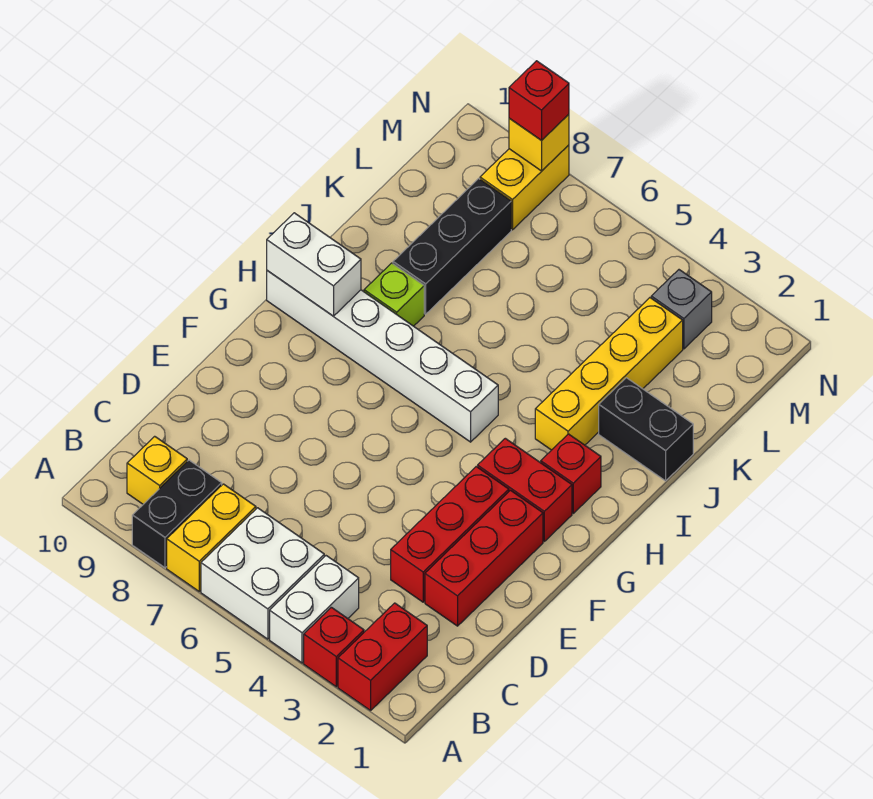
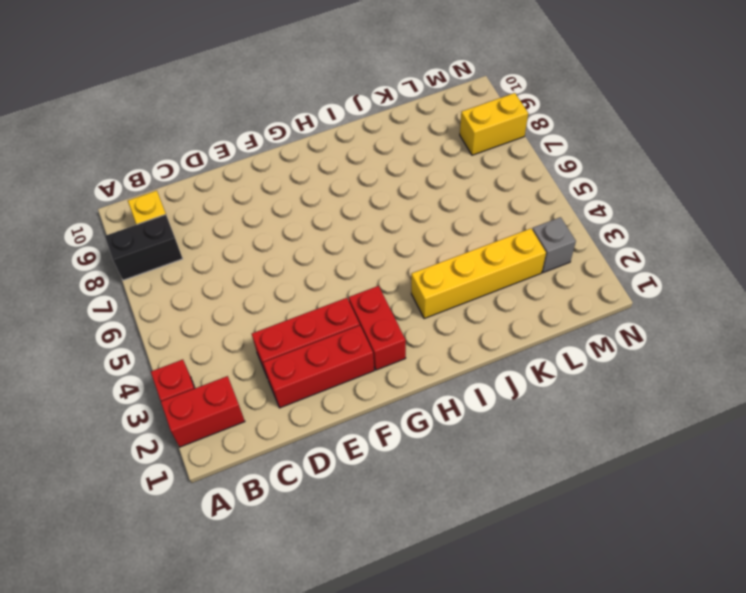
none -> white 1x2 brick [270,556,359,663]
none -> white 2x2 brick [201,508,324,639]
none -> yellow 1x2 brick [167,484,256,591]

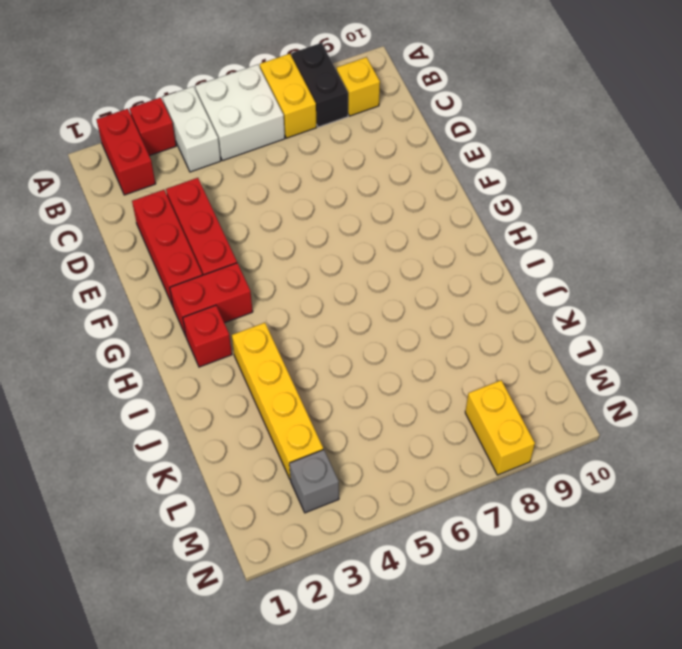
none -> white 1x6 brick [267,271,498,442]
none -> lime 1x1 brick [364,263,424,326]
none -> black 1x2 brick [599,378,693,481]

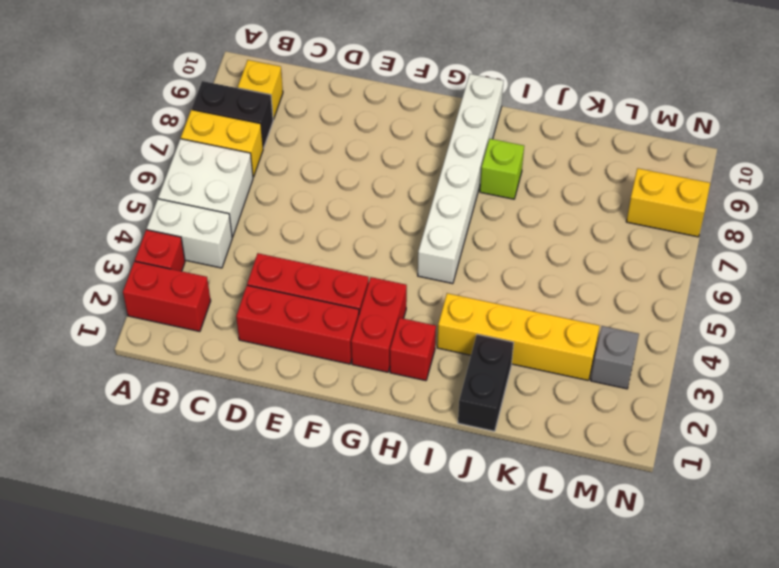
none -> black 1x3 brick [393,178,511,314]
none -> white 1x2 brick [267,213,361,316]
none -> yellow 1x1 brick [509,114,569,171]

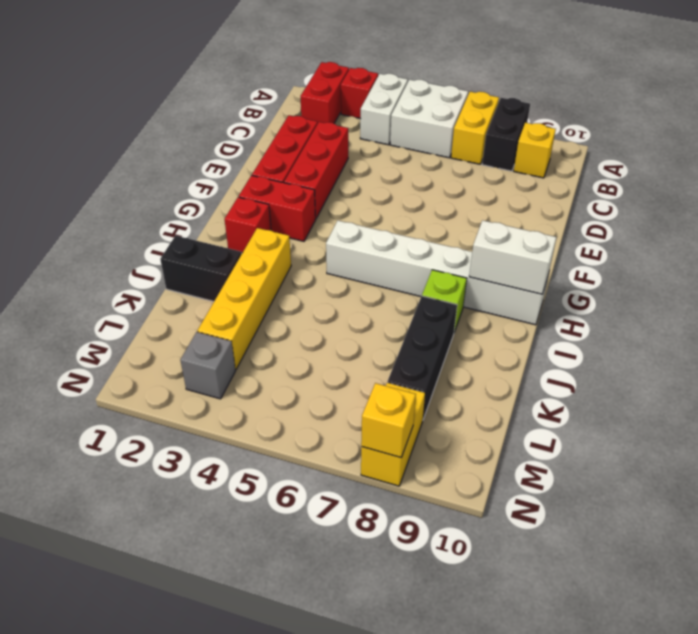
none -> red 1x1 brick [509,61,569,140]

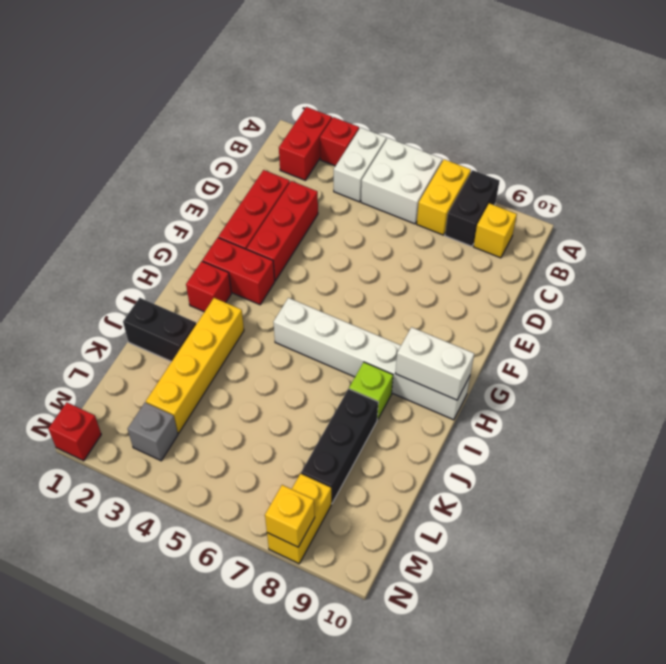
red 1x1 brick [48,402,101,461] -> red 1x1 brick moved to [509,61,569,140]

